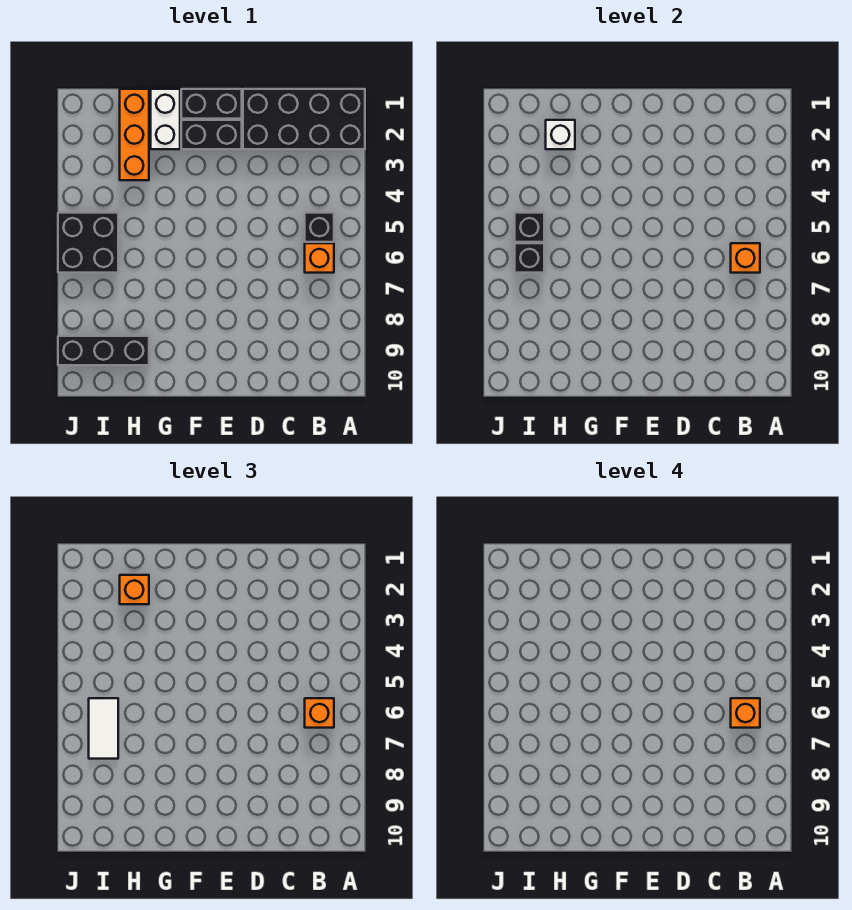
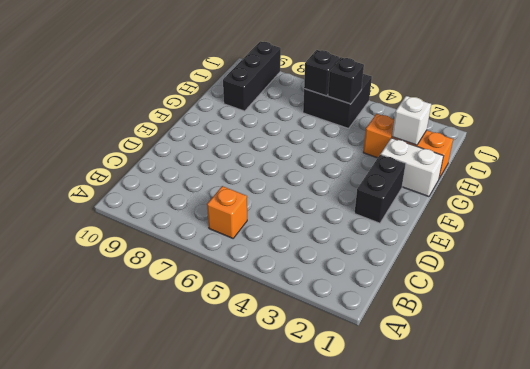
none -> black 2x4 brick [243,89,365,149]
none -> black 1x1 brick [305,213,334,242]
none -> black 1x2 brick [181,89,242,119]

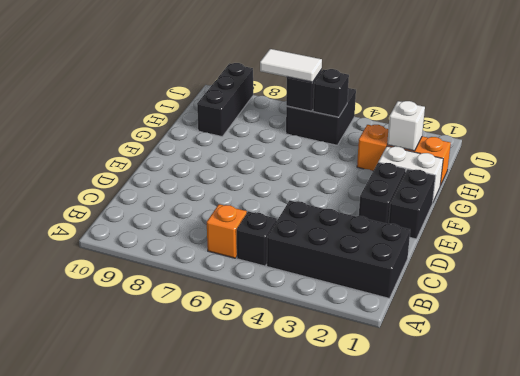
black 2x4 brick [267,200,410,298] -> black 2x4 brick turned to [243,89,365,149]
none -> orange 1x1 brick [731,243,760,273]
none -> orange 1x1 brick [305,698,334,728]
none -> orange 1x1 brick [120,575,149,604]

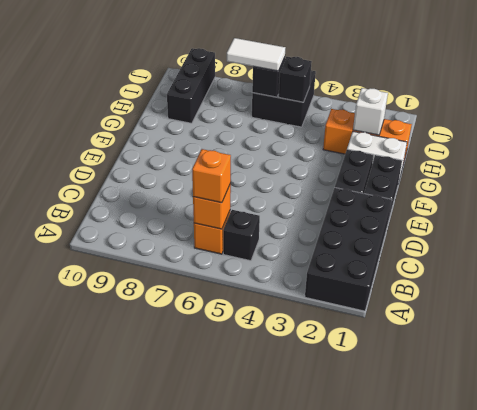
none -> orange 1x1 brick [120,575,149,604]
none -> orange 1x1 brick [731,698,760,728]

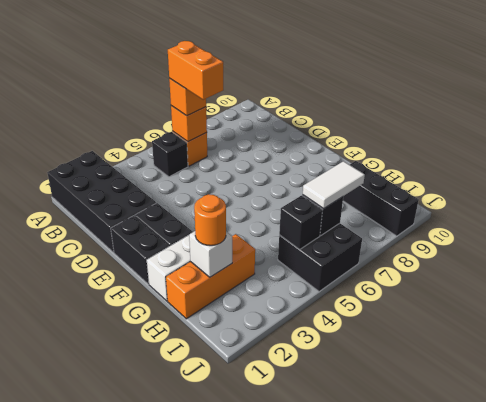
orange 1x2 brick [168,41,223,100] -> orange 1x1 brick [731,698,760,728]
orange 1x1 round brick [194,194,226,246] -> orange 1x1 brick [120,575,149,604]

